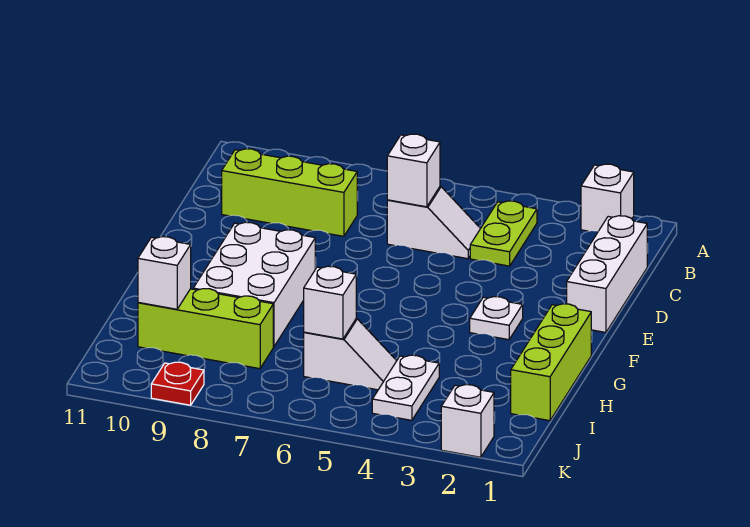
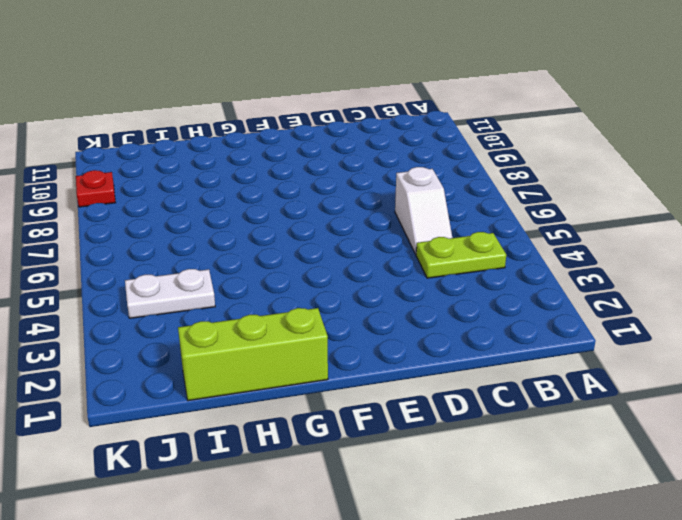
none -> white 1x1 brick [581,164,634,231]
none -> white 1x3 brick [567,216,647,332]
none -> lime 1x3 brick [222,149,357,236]

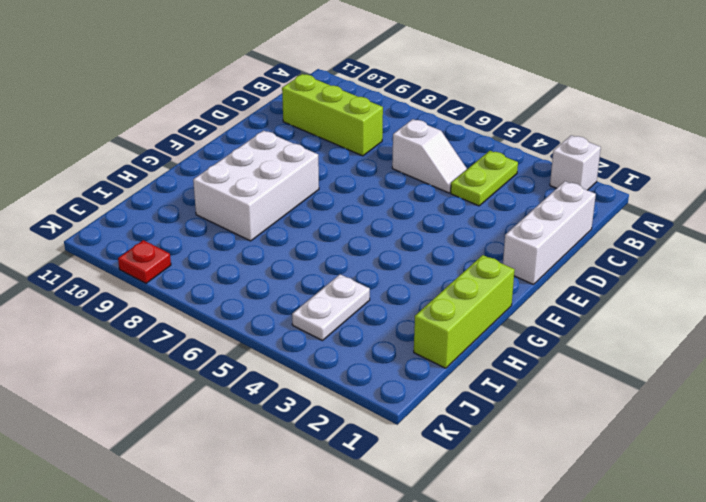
none -> white 1x1 plate [470,297,523,340]
none -> white 1x2 slope [304,319,396,390]
none -> lime 1x3 brick [138,289,273,369]

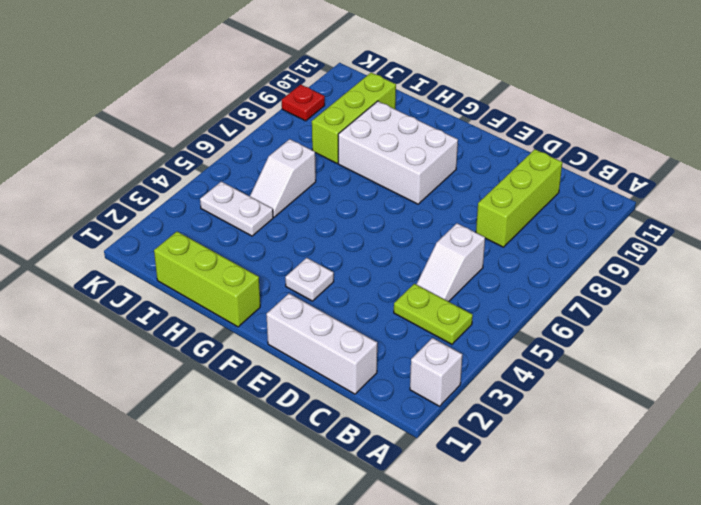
none -> white 1x1 brick [441,385,494,457]
none -> white 1x1 brick [387,134,440,207]
none -> white 1x1 brick [304,266,356,339]

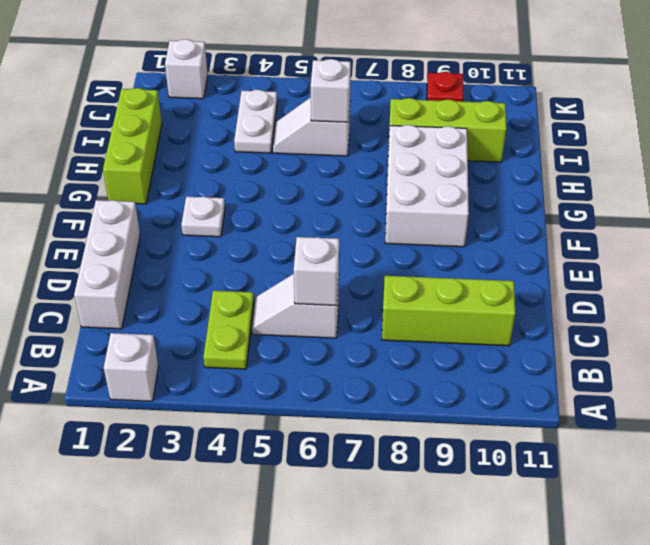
none -> white 1x1 brick [138,237,191,309]

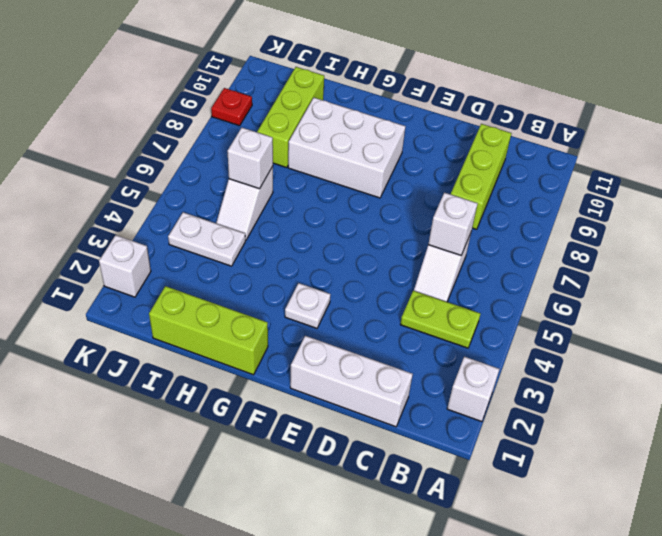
none -> white 1x1 brick [138,237,191,309]

